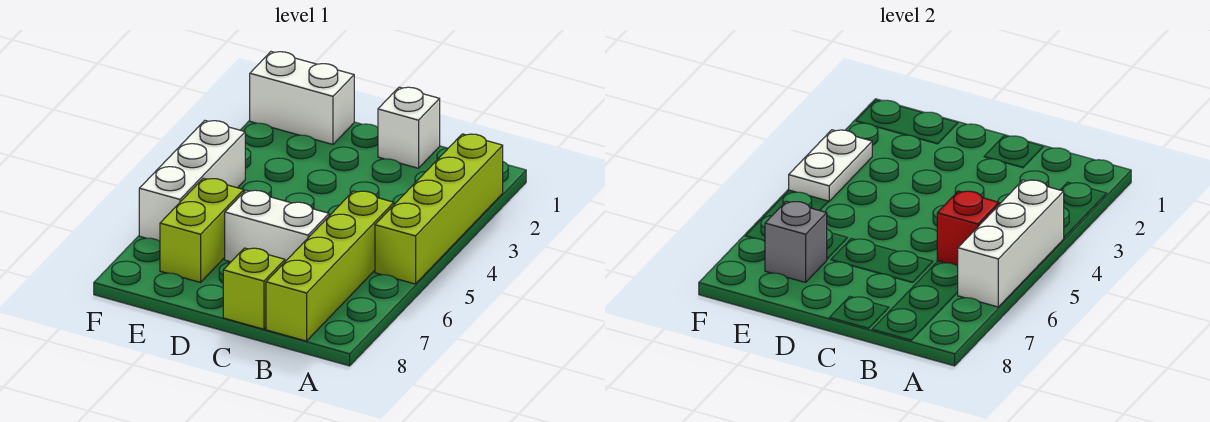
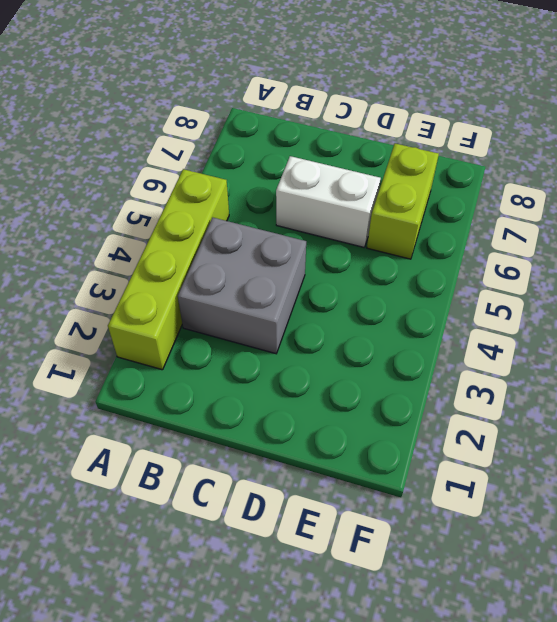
grey 2x2 brick [178,218,306,354] -> none
none -> lime 1x4 brick [266,191,394,341]
none -> white 1x1 brick [378,87,440,168]
none -> lime 1x1 brick [223,248,285,329]

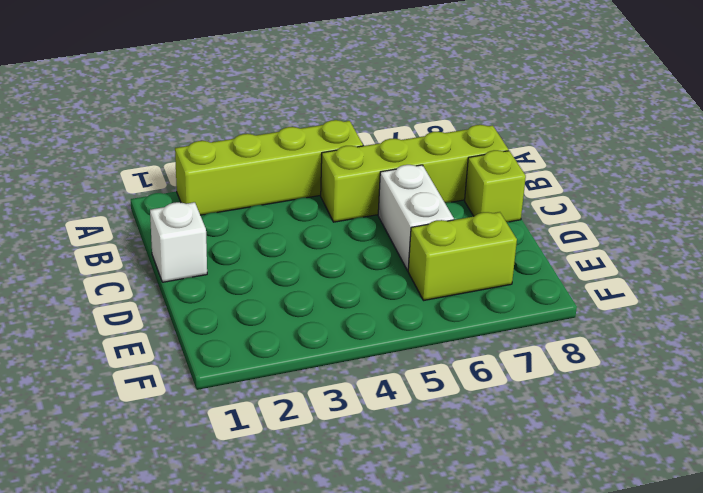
none -> white 1x2 brick [250,52,354,144]
none -> white 1x3 brick [139,121,245,241]
none -> white 1x3 brick [958,180,1064,307]

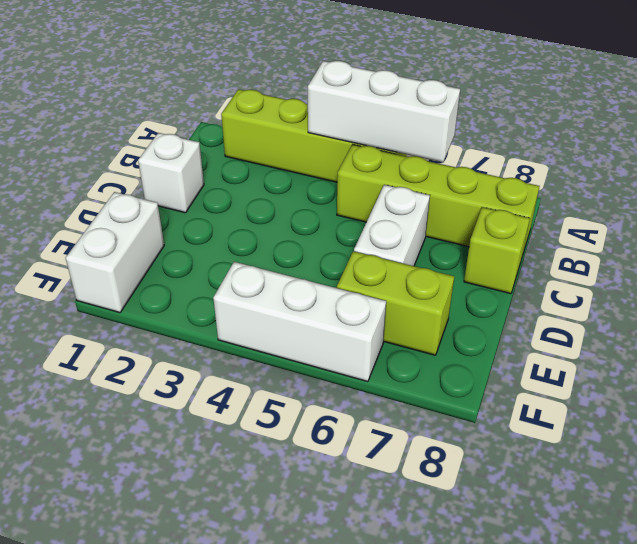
none -> red 1x1 brick [937,191,999,266]
none -> grey 1x1 brick [765,201,827,282]
none -> white 1x2 plate [789,130,872,201]

